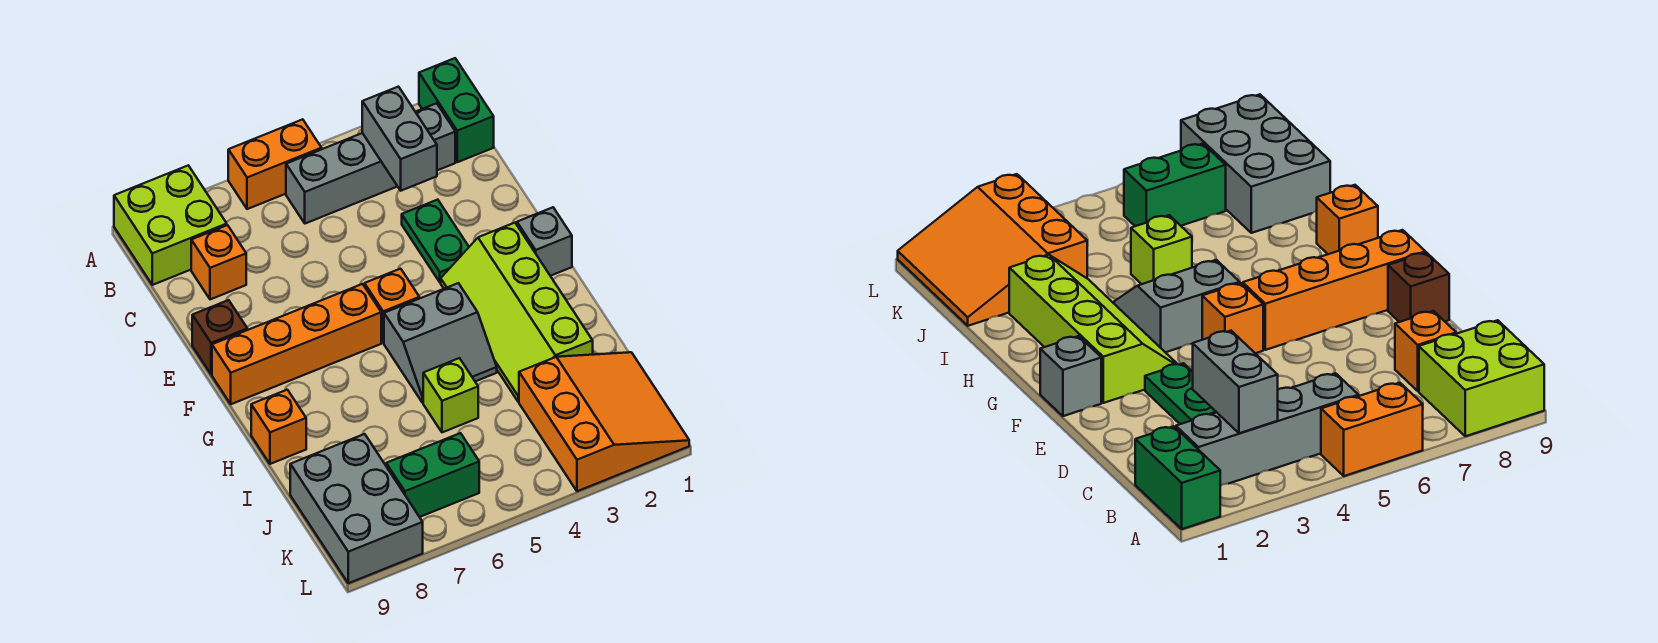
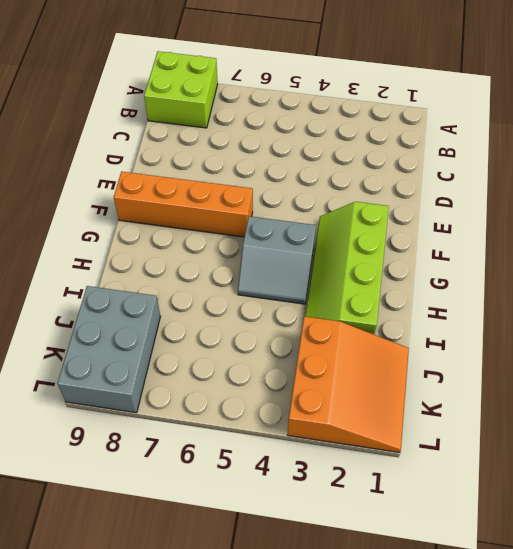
none -> green 1x2 brick [419,58,494,162]
none -> orange 1x2 brick [228,119,322,209]
none -> grey 1x4 brick [286,103,455,224]

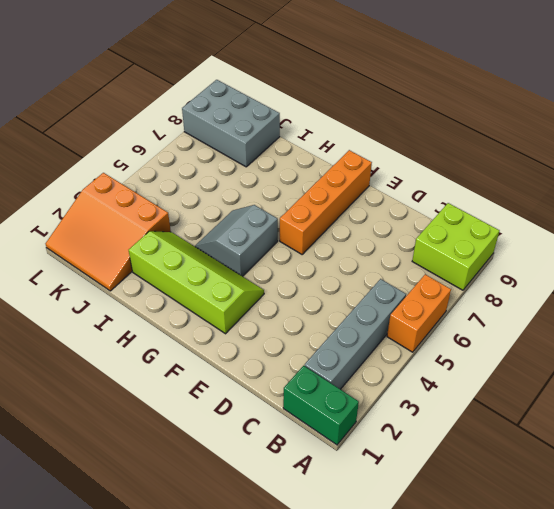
none -> orange 1x1 brick [191,225,246,299]
none -> green 1x2 plate [402,200,469,282]
none -> brown 1x1 brick [192,300,247,375]

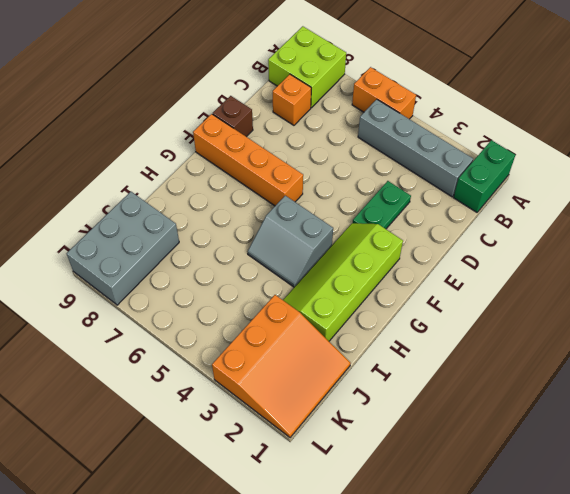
none -> grey 1x1 brick [517,207,572,276]
none -> orange 1x1 brick [365,269,419,343]
none -> orange 1x1 brick [251,390,306,464]

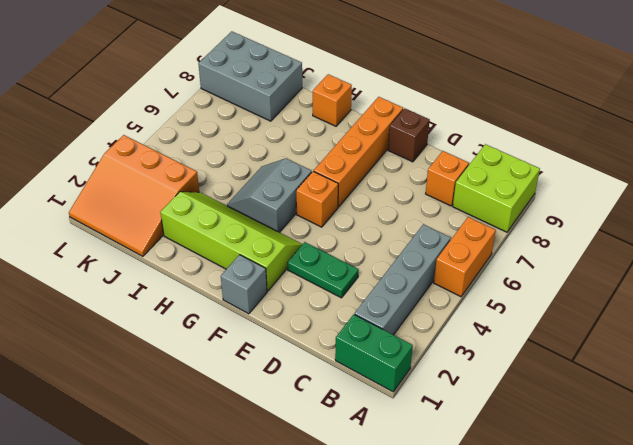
none -> lime 1x1 brick [423,358,478,432]
none -> green 1x2 brick [386,433,479,517]
none -> grey 1x2 brick [362,87,437,191]

